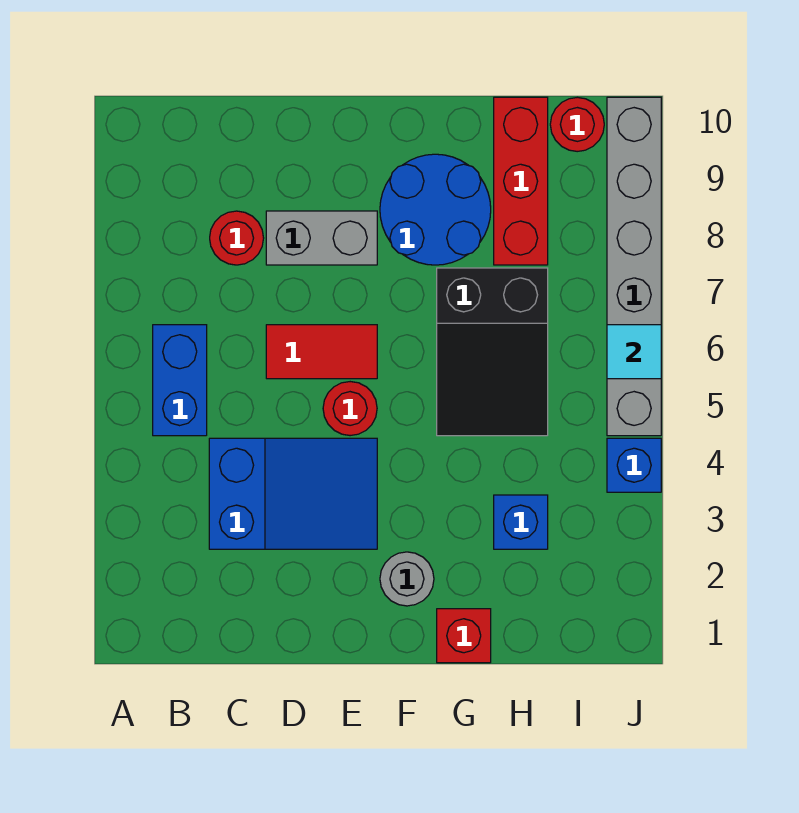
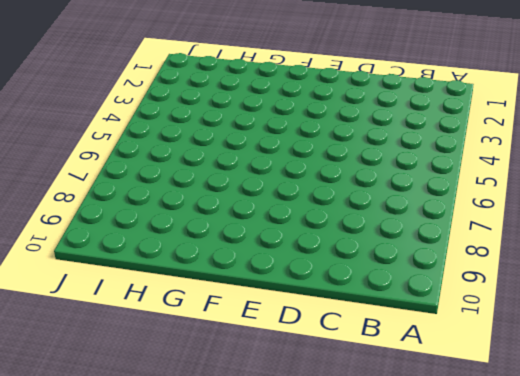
none -> blue 1x2 brick [153,325,207,436]
none -> blue 2x3 slope [209,438,377,549]
none -> red 1x1 round brick [210,211,264,265]

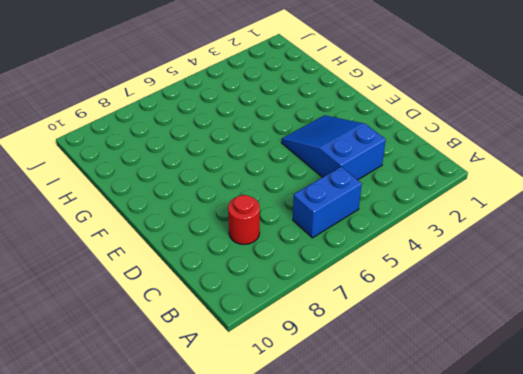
none -> red 1x2 tile [266,325,377,379]
none -> grey 1x2 brick [266,211,377,265]
none -> red 1x1 round brick [323,382,377,436]

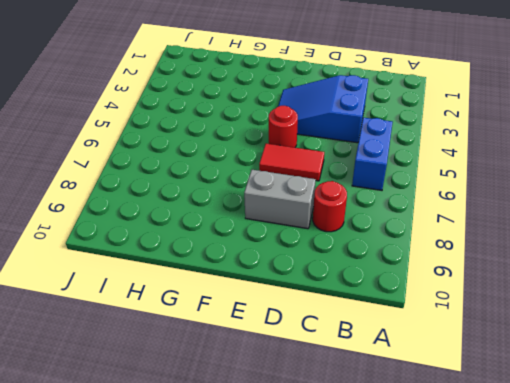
none -> grey 1x1 round brick [380,552,434,606]
none -> blue 2x2 round brick [380,154,491,265]
none -> red 1x1 brick [437,609,491,663]

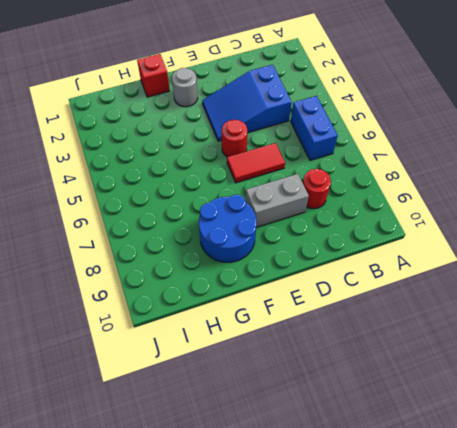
none -> black 2x3 slope [437,268,548,436]
none -> blue 1x1 brick [494,495,548,549]
none -> red 1x3 brick [494,97,548,265]

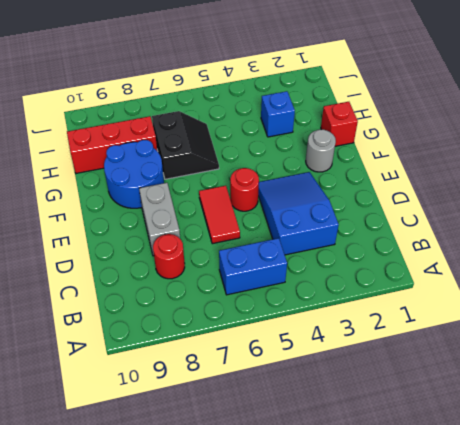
black 2x2 slope [152,111,219,179] -> black 2x3 slope [437,268,548,436]
none -> red 1x1 round brick [550,97,604,152]
none -> blue 1x1 brick [607,438,661,492]
none -> grey 1x6 brick [607,97,661,436]

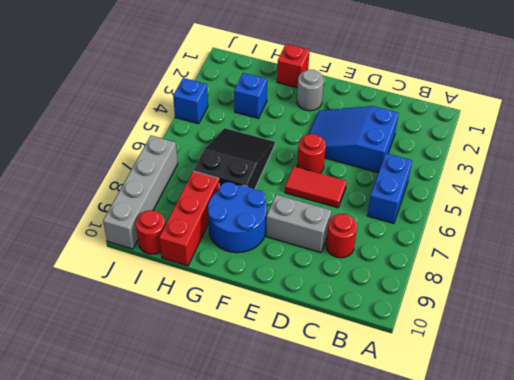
grey 1x4 brick [103,136,178,249] -> grey 1x6 brick [607,97,661,436]
none -> cyan 1x1 tile [607,325,661,379]

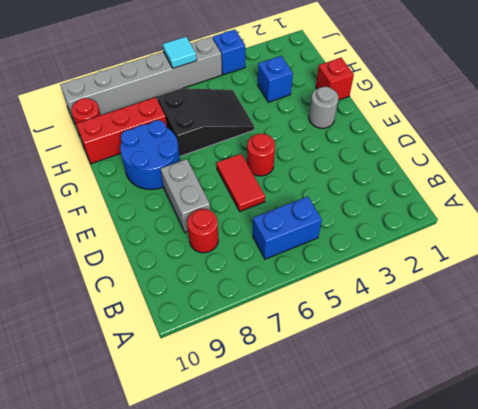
none -> blue 2x3 slope [209,438,377,549]

